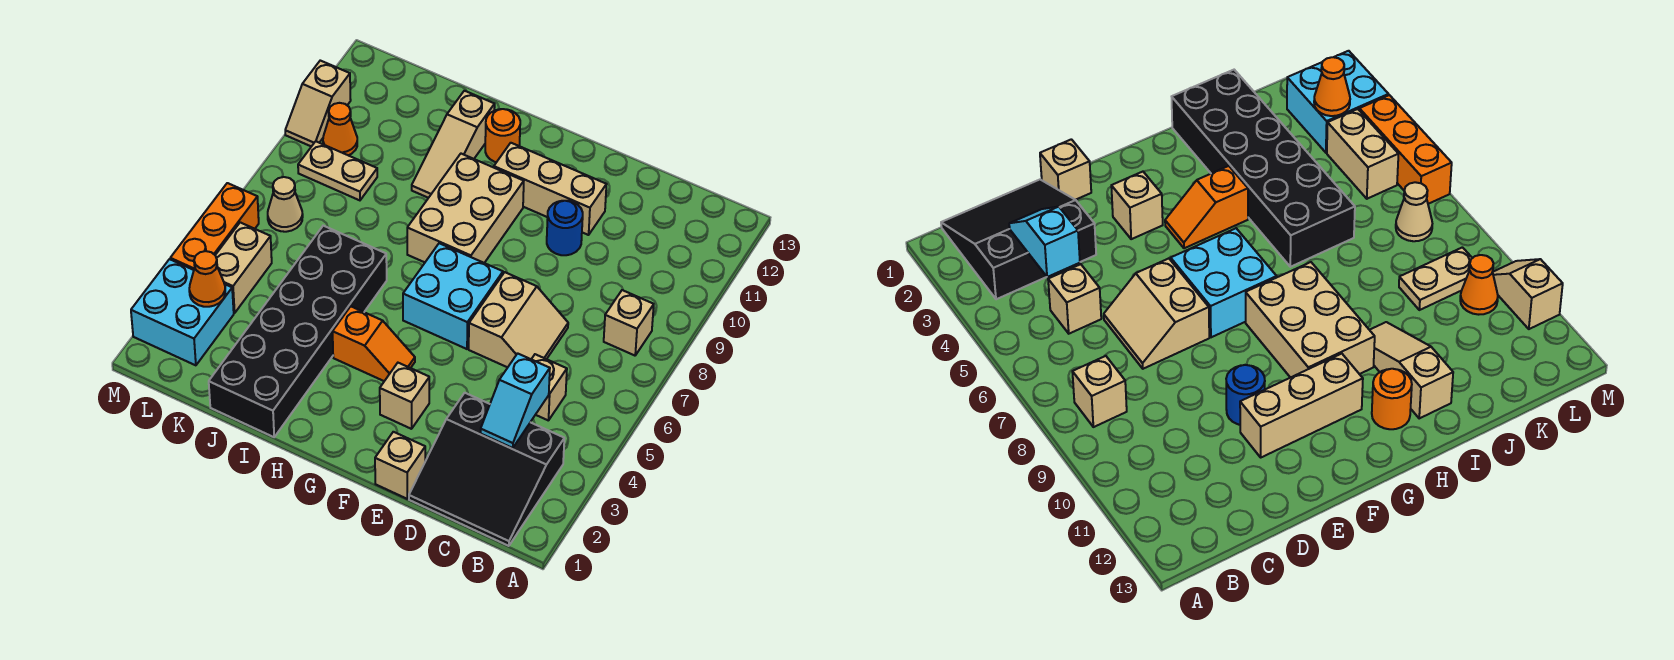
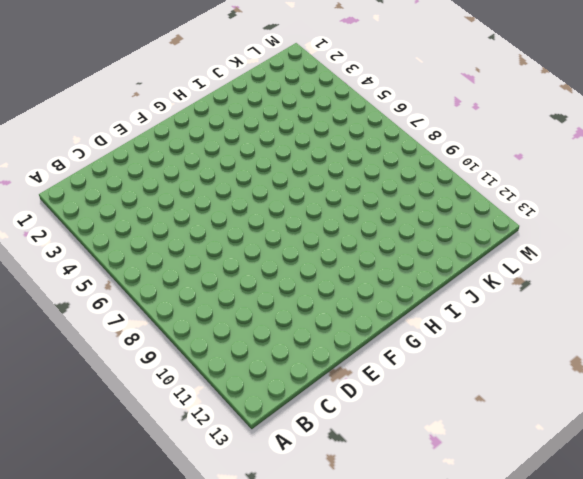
none -> black 3x3 slope [409,393,564,546]
none -> tan 1x1 brick [604,290,654,356]
none -> tan 1x1 brick [531,354,567,421]

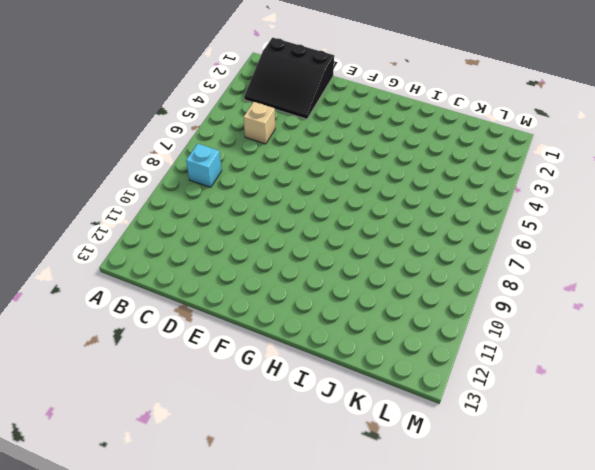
black 3x3 slope [244,38,334,119] -> black 3x3 slope turned to [409,393,564,546]
cyan 1x1 brick [186,144,222,187] -> tan 1x1 brick [604,290,654,356]
none -> tan 2x2 slope [469,272,568,367]
none -> tan 1x1 brick [375,432,425,499]
none -> blue 1x1 round brick [547,201,583,255]

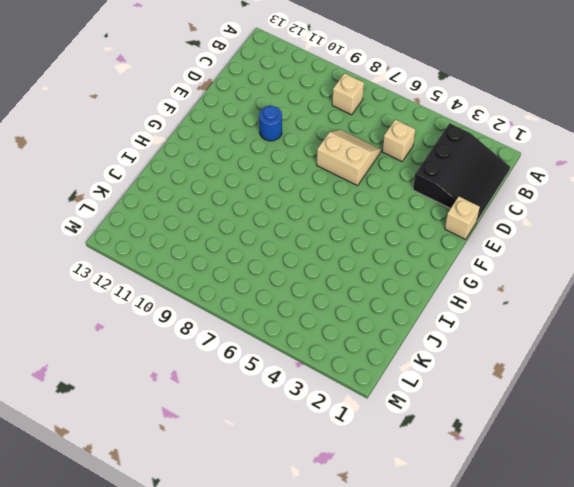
none -> tan 1x3 brick [494,143,607,235]
none -> tan 1x1 brick [380,363,429,429]
none -> cyan 2x2 brick [403,243,503,349]

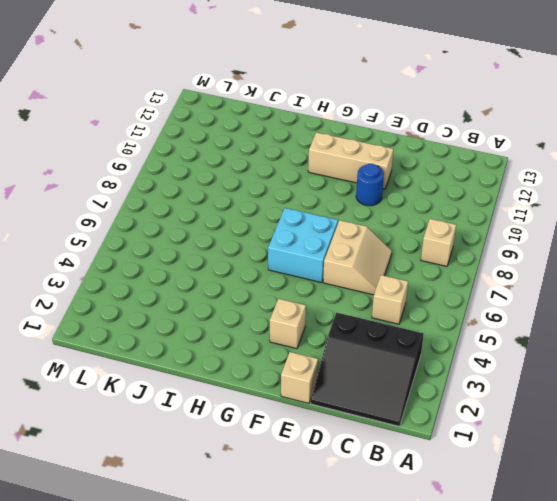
none -> orange 1x2 slope [333,306,415,381]
none -> tan 2x3 brick [407,154,524,263]
none -> orange 1x1 round brick [485,109,520,162]

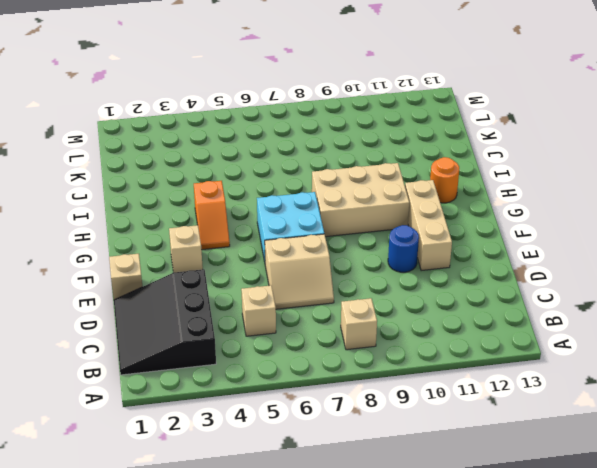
none -> black 2x6 brick [209,226,387,437]
none -> tan 1x3 slope [412,91,495,198]
none -> tan 1x2 plate [298,141,377,200]

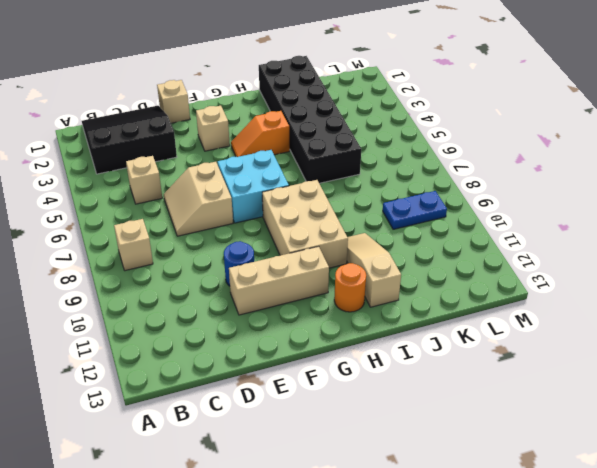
blue 1x2 plate [383,191,447,229] -> tan 1x2 plate [298,141,377,200]
none -> cyan 2x2 brick [131,259,234,365]
none -> tan 1x2 brick [215,222,272,313]
none -> tan 1x1 cone [268,177,303,232]

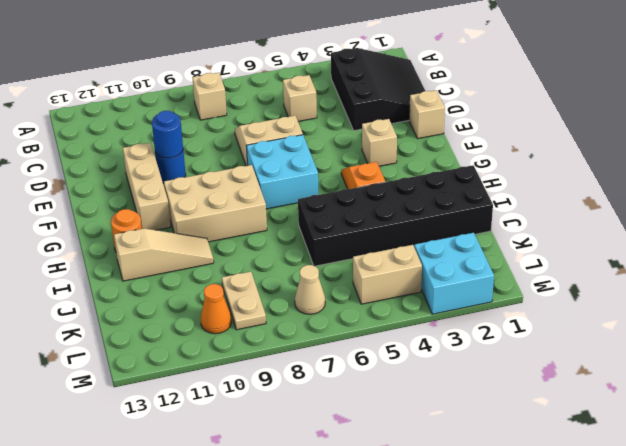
blue 1x1 round brick [152,111,183,158] -> none
none -> orange 1x3 brick [170,183,259,270]
none -> tan 1x2 slope [285,61,351,147]
none -> cyan 1x2 slope [481,353,550,448]

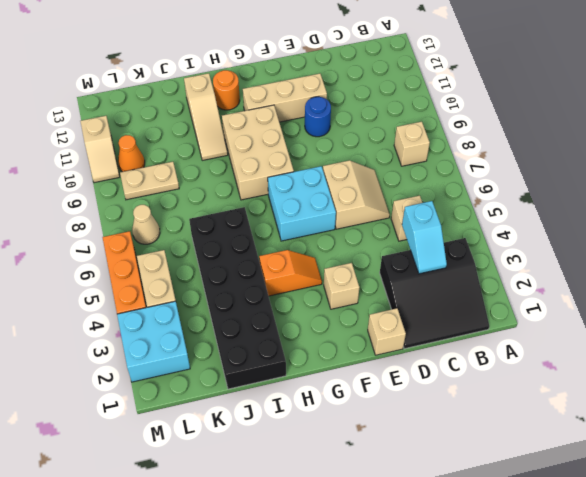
none -> orange 1x1 cone [189,251,225,307]

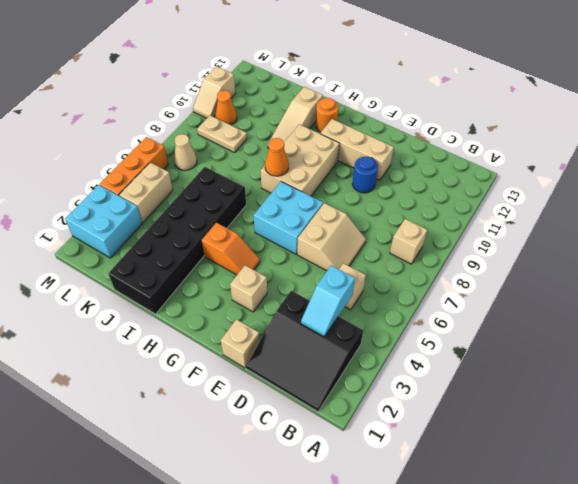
orange 1x1 cone [265,138,289,176] -> orange 1x1 cone moved to [189,251,225,307]

